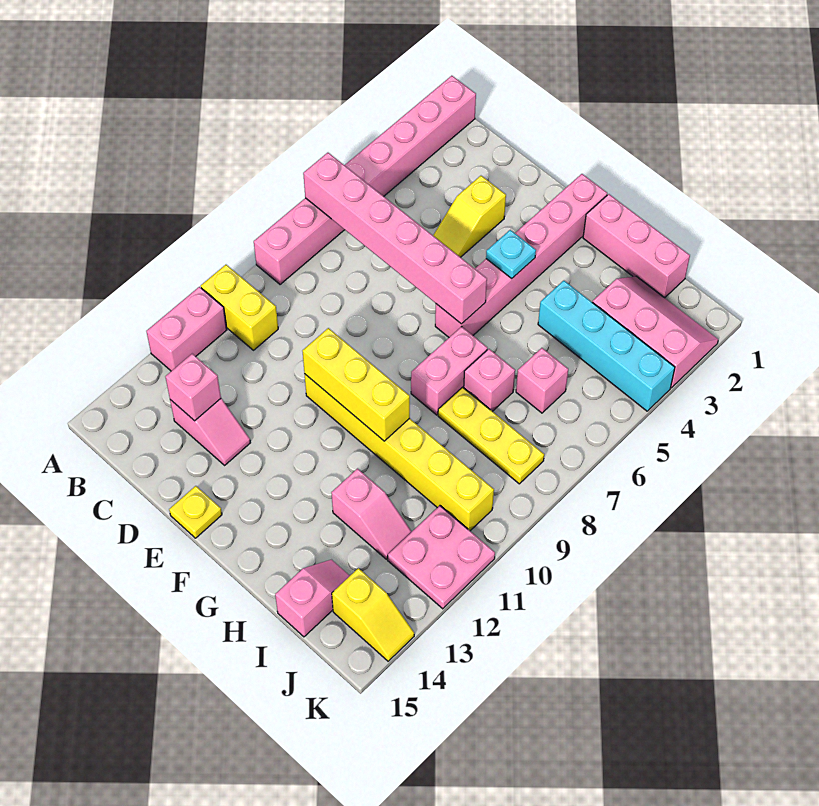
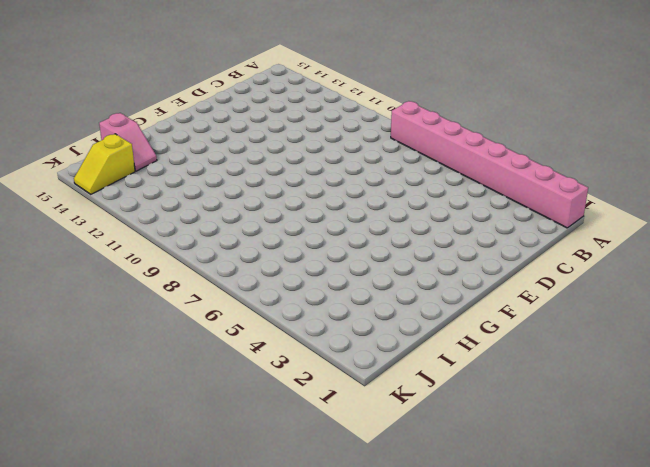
none -> yellow 1x2 brick [201,265,278,350]
none -> pink 1x2 brick [146,287,227,371]
none -> pink 1x2 slope [170,399,250,465]

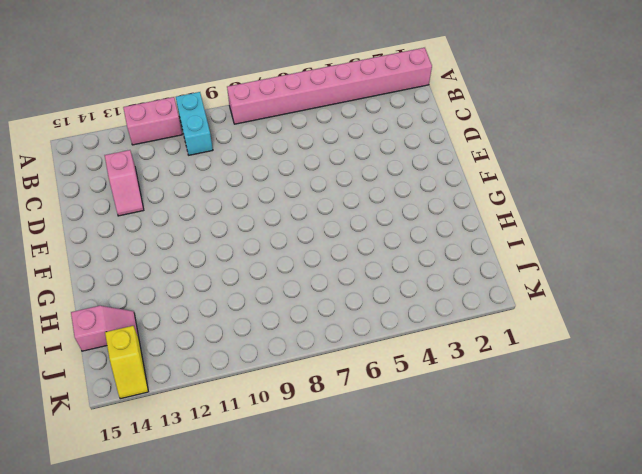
cyan 1x2 brick [176,92,213,155] -> yellow 1x2 brick [201,265,278,350]
none -> yellow 1x2 slope [433,176,506,257]
none -> yellow 1x6 brick [305,374,494,531]
none -> yellow 1x1 plate [169,486,222,538]

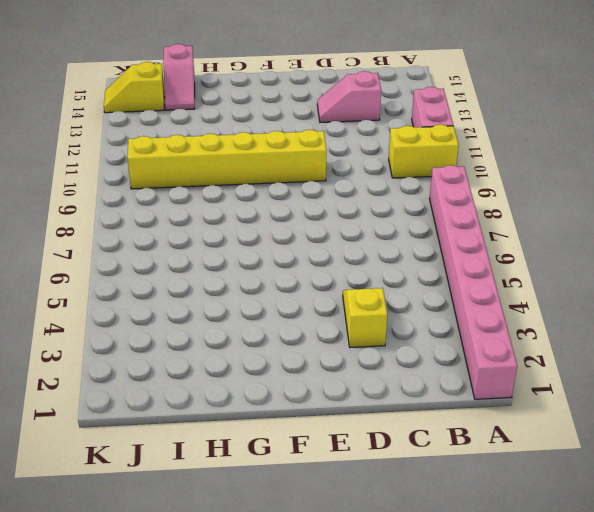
none -> yellow 1x1 plate [169,486,222,538]
none -> pink 1x6 brick [435,174,607,337]
none -> pink 1x3 brick [583,194,690,298]

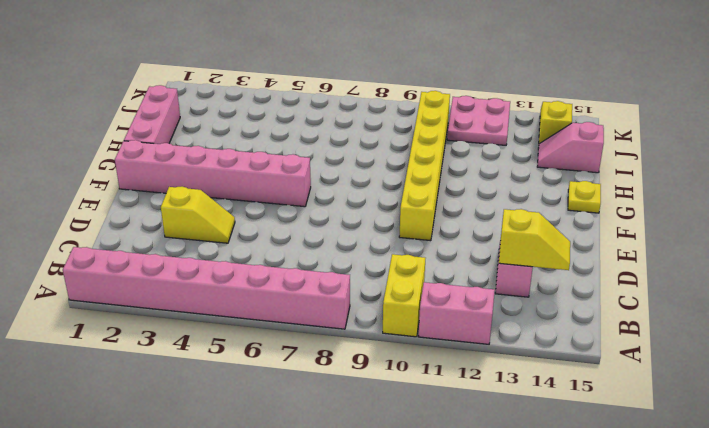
yellow 1x2 slope [499,209,570,270] -> pink 1x1 brick [165,354,221,421]
yellow 1x1 plate [568,181,601,213] -> yellow 1x1 plate moved to [169,486,222,538]
none -> pink 1x2 brick [411,326,488,415]
none -> cyan 1x4 brick [538,281,675,411]
none -> pink 1x1 brick [464,349,515,411]

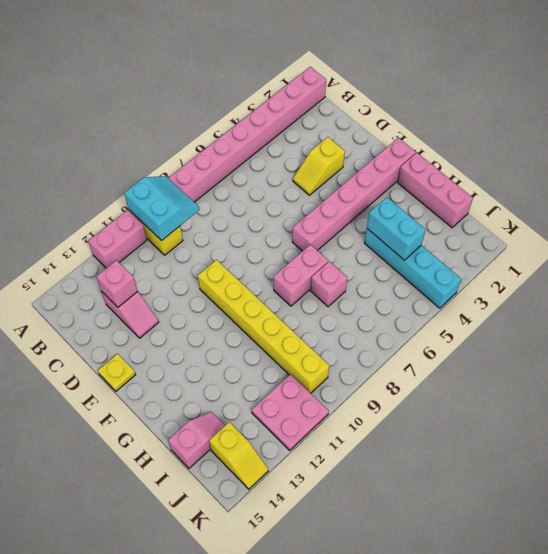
cyan 2x2 slope [124,176,200,241] -> none
cyan 1x2 brick [367,197,426,260] -> none
none -> yellow 1x3 plate [438,387,544,484]
none -> pink 1x2 slope [331,469,412,559]
none -> pink 2x3 slope [592,276,718,388]

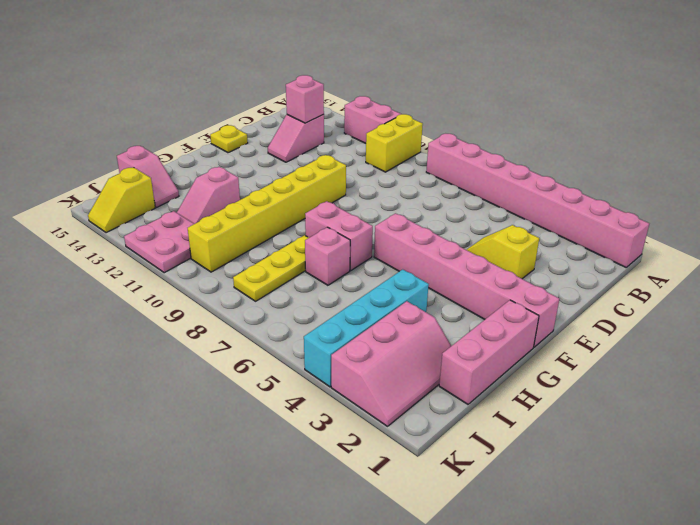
none -> pink 1x1 brick [516,348,568,413]
none -> pink 1x6 brick [303,153,487,324]
none -> yellow 1x3 brick [303,328,410,441]

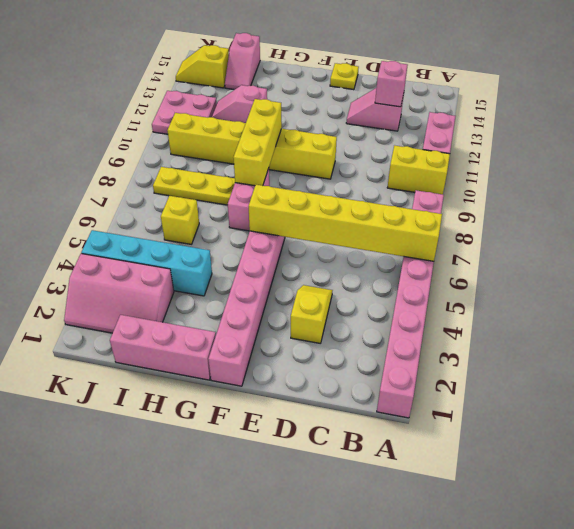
yellow 1x6 brick [248,185,442,261] -> pink 1x6 brick [303,153,487,324]
yellow 1x3 brick [233,99,282,186] -> yellow 1x3 brick turned to [303,328,410,441]
yellow 1x1 brick [161,196,199,244] -> pink 1x1 brick [516,348,568,413]
none -> pink 1x1 brick [464,349,515,411]
none -> cyan 1x1 plate [486,230,536,278]

